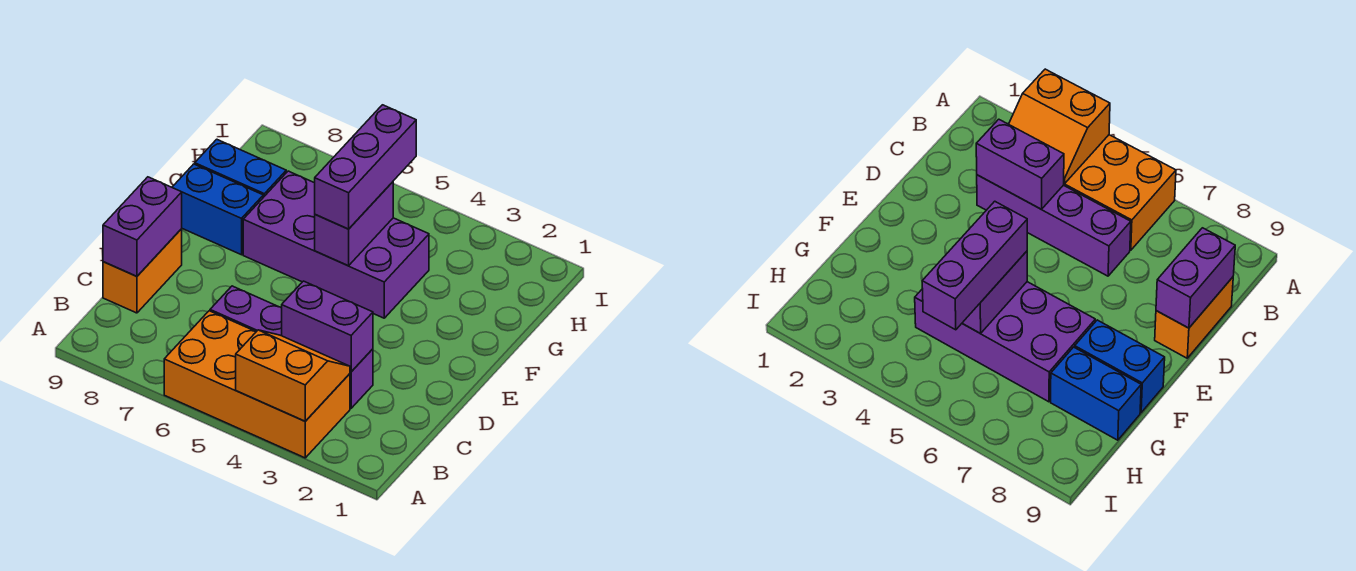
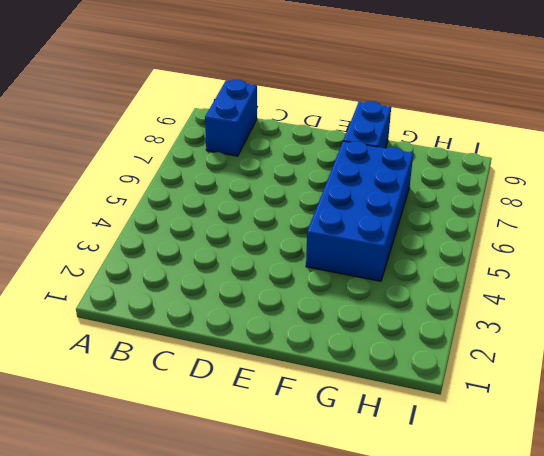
blue 1x2 brick [205,80,257,156] -> blue 1x2 brick moved to [195,139,286,197]
blue 2x4 brick [306,141,413,281] -> purple 2x4 brick [243,171,429,318]
none -> orange 2x4 brick [164,311,350,458]
none -> purple 1x4 brick [210,286,373,408]

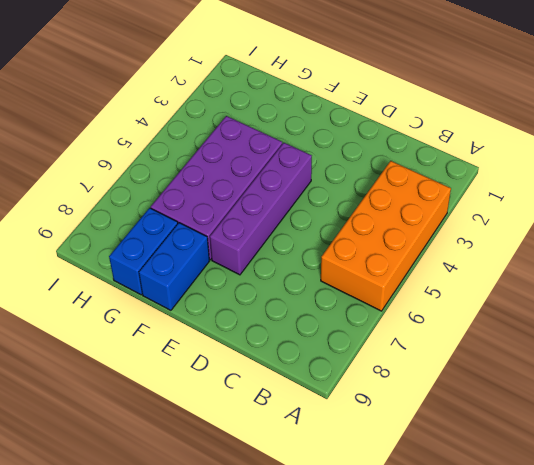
purple 1x4 brick [210,143,312,275] -> purple 1x4 brick moved to [210,286,373,408]
none -> orange 1x2 brick [103,229,182,313]
none -> orange 2x2 slope [236,330,350,421]

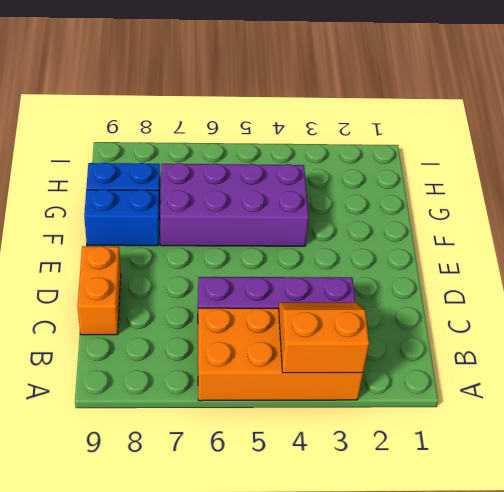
none -> purple 1x2 brick [282,281,373,372]
none -> purple 1x2 brick [103,177,182,276]

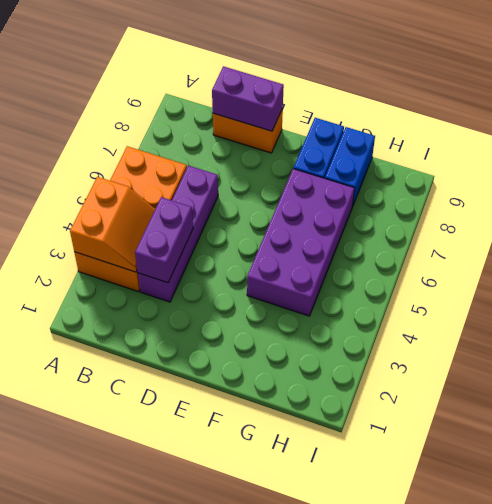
none -> purple 1x2 brick [315,182,393,266]
none -> purple 1x3 brick [315,105,416,229]

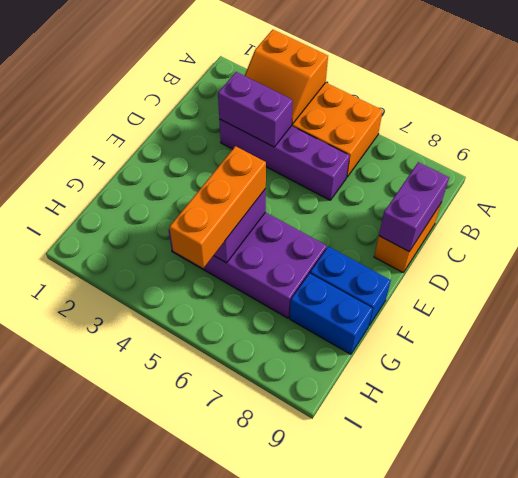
orange 1x3 brick [169,146,266,268] -> purple 1x3 brick [315,105,416,229]

